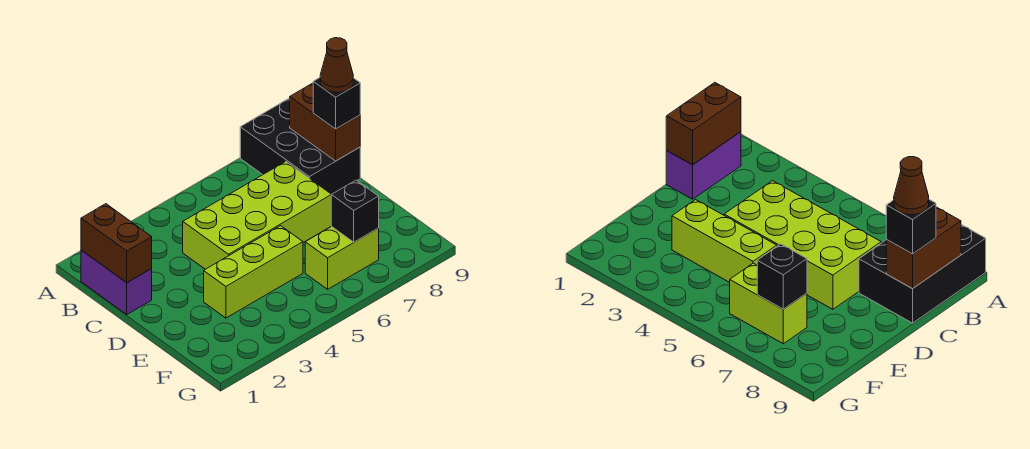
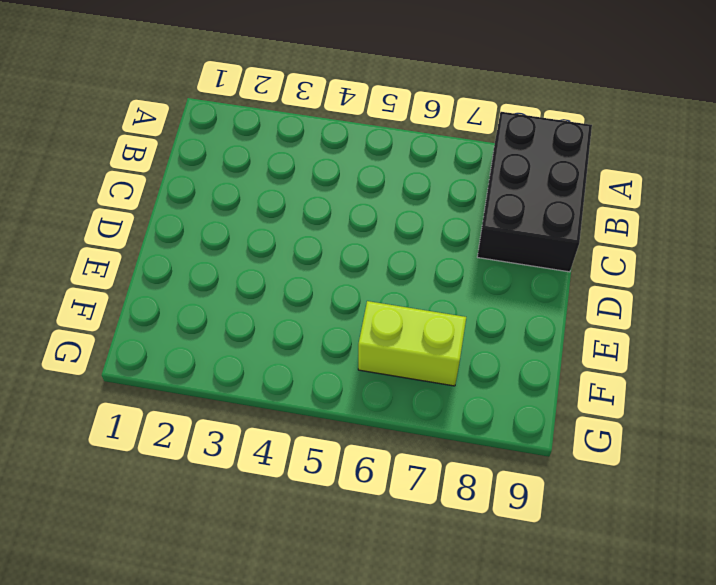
none -> purple 1x2 brick [81,250,152,314]
none -> lime 2x4 brick [183,162,331,269]

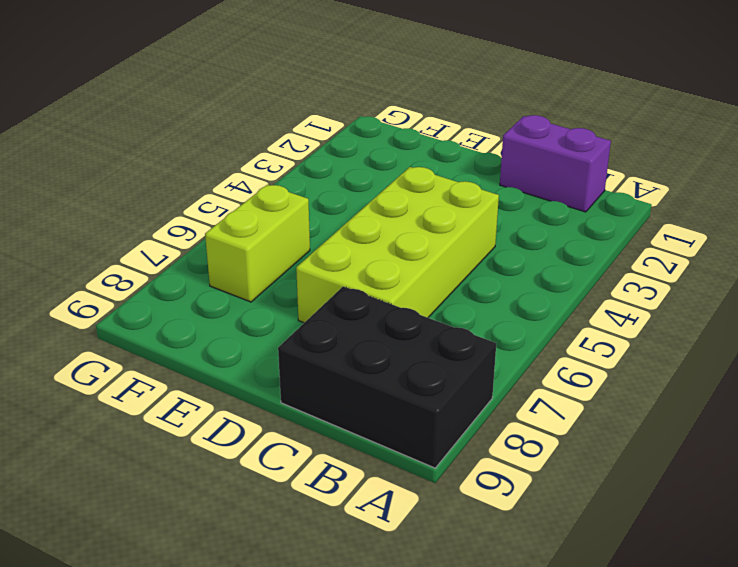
none -> lime 1x3 brick [204,226,303,318]
none -> brown 1x2 brick [81,204,152,283]

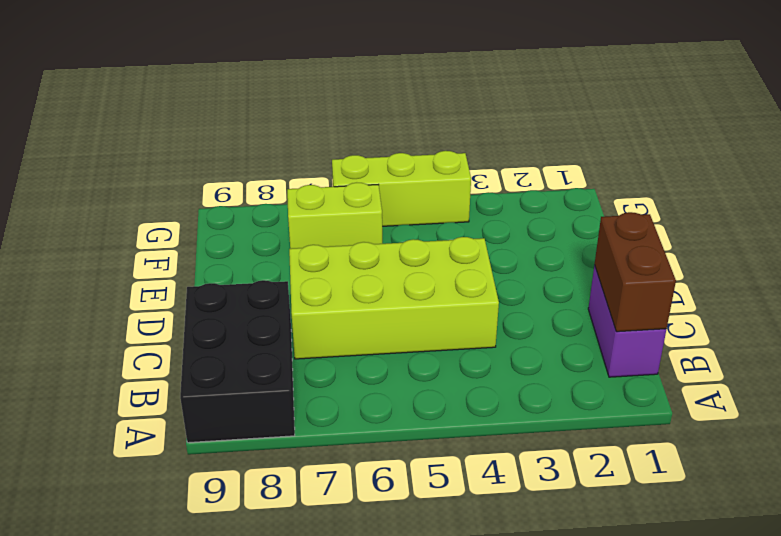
lime 1x3 brick [332,151,471,226] -> lime 1x3 brick moved to [204,226,303,318]
none -> brown 1x2 brick [290,83,360,161]
none -> black 1x1 brick [331,180,379,242]

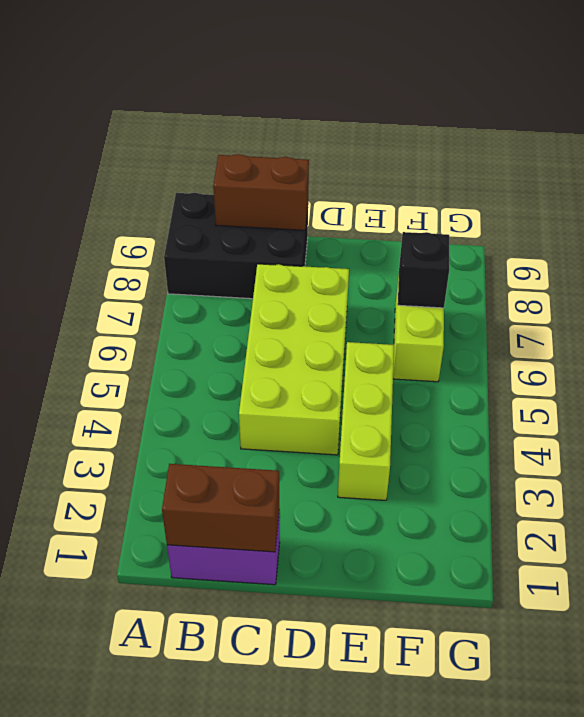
none -> black 1x1 brick [313,78,360,129]
none -> brown 1x1 cone [320,38,353,93]

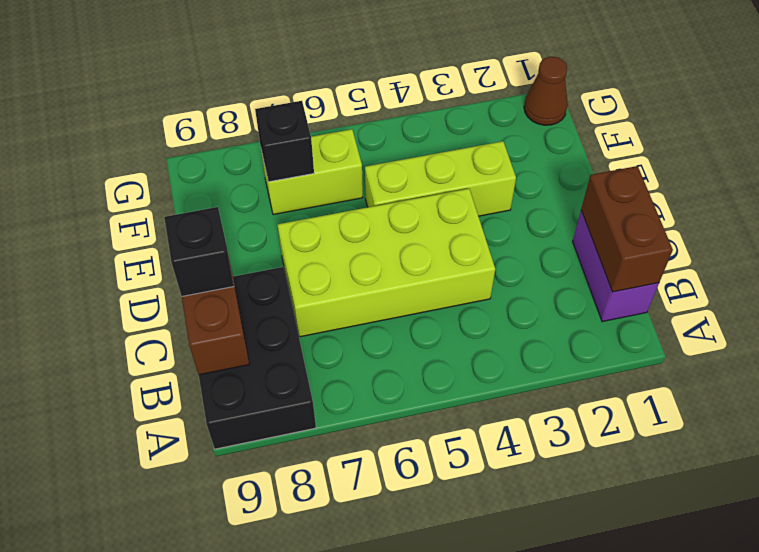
brown 1x1 cone [524,57,568,125] -> brown 1x1 cone moved to [320,38,353,93]

